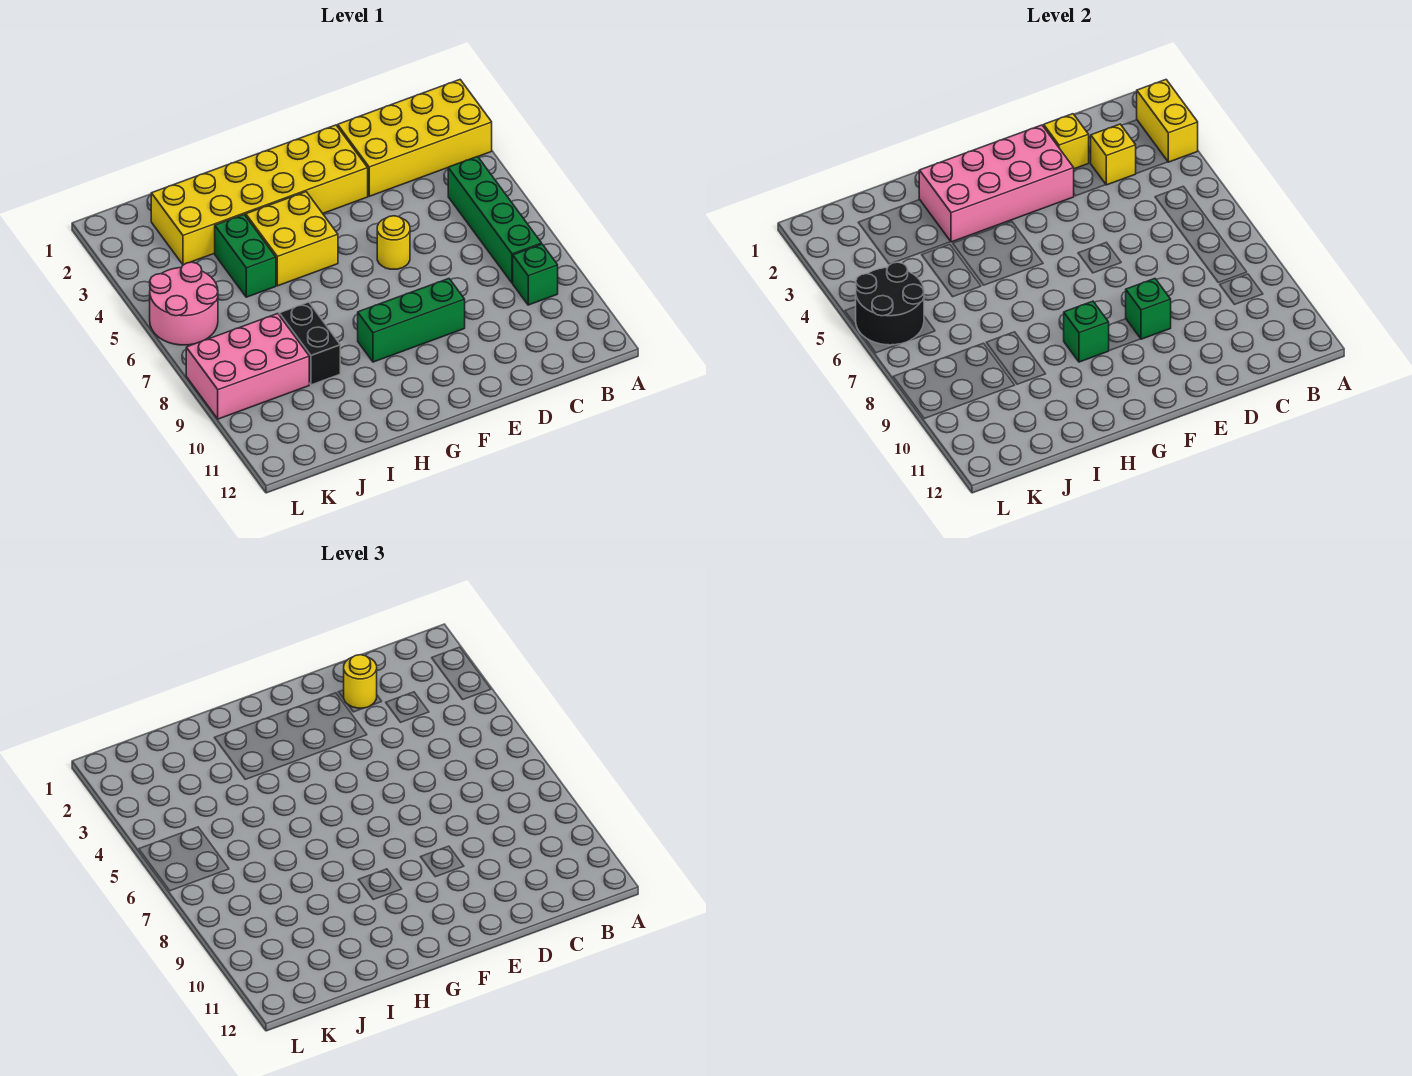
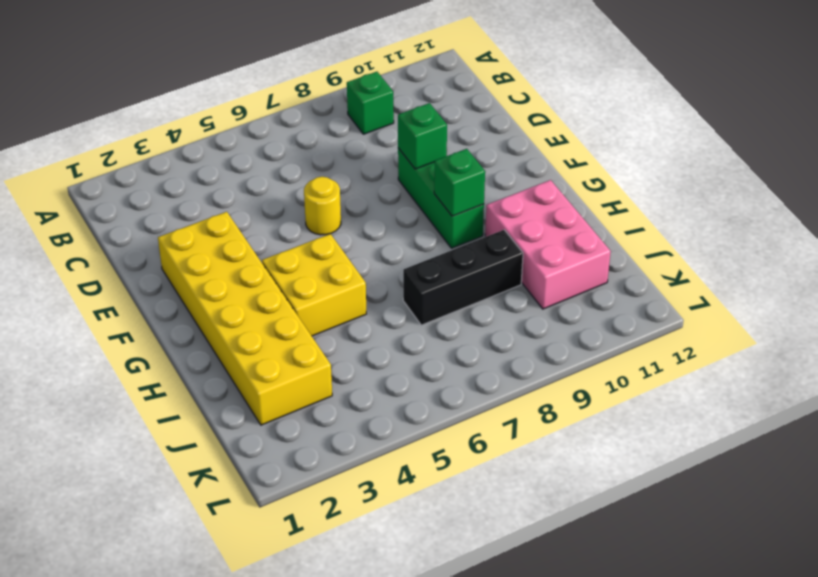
pink 2x3 brick [485,180,611,309] -> pink 2x3 brick moved to [186,314,309,419]
black 1x3 brick [403,230,523,325] -> black 1x2 brick [279,302,340,385]
none -> yellow 2x4 brick [337,80,492,196]
none -> green 1x4 brick [448,157,542,283]
none -> green 1x2 brick [215,215,276,297]

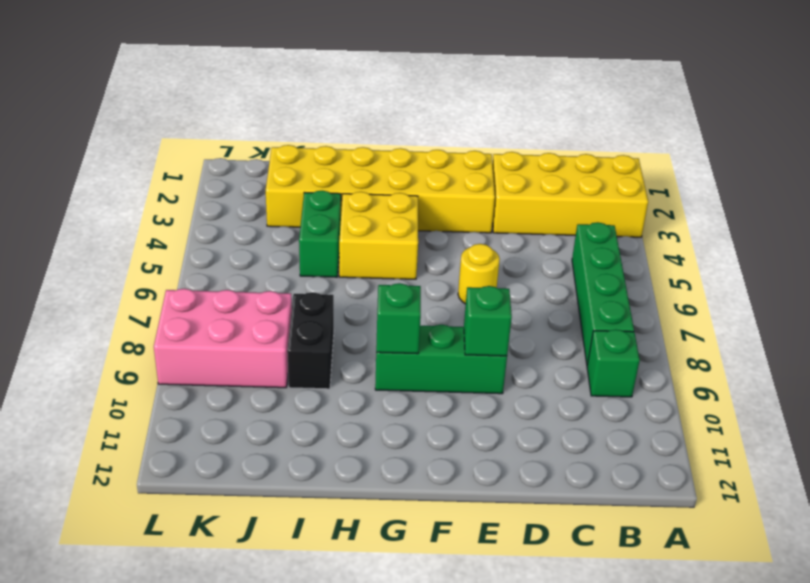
none -> pink 2x2 round brick [150,262,218,345]
none -> yellow 1x2 brick [1137,80,1198,162]
none -> yellow 1x1 brick [1091,124,1136,185]

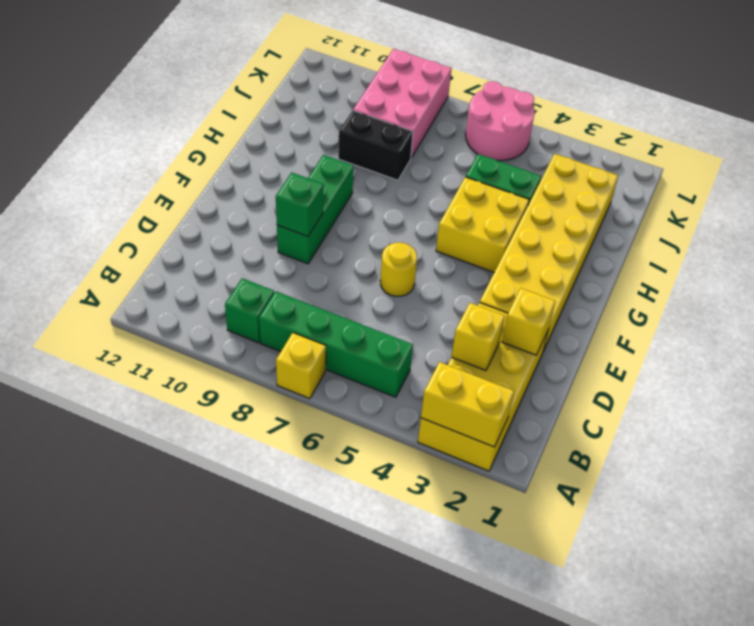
yellow 1x1 brick [276,333,326,399] -> none
none -> pink 2x4 brick [919,125,1074,242]
none -> green 1x1 brick [1064,301,1109,362]
none -> black 2x2 round brick [856,262,924,345]

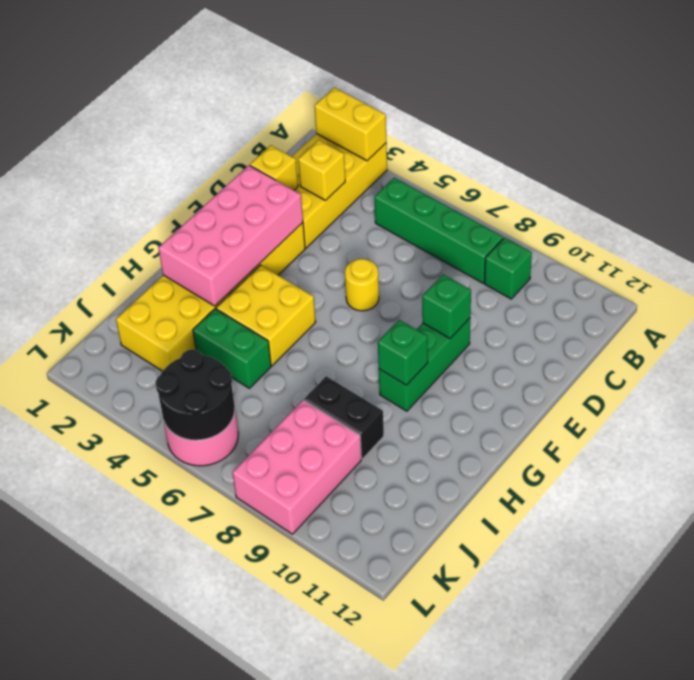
none -> yellow 1x1 round brick [344,655,377,708]

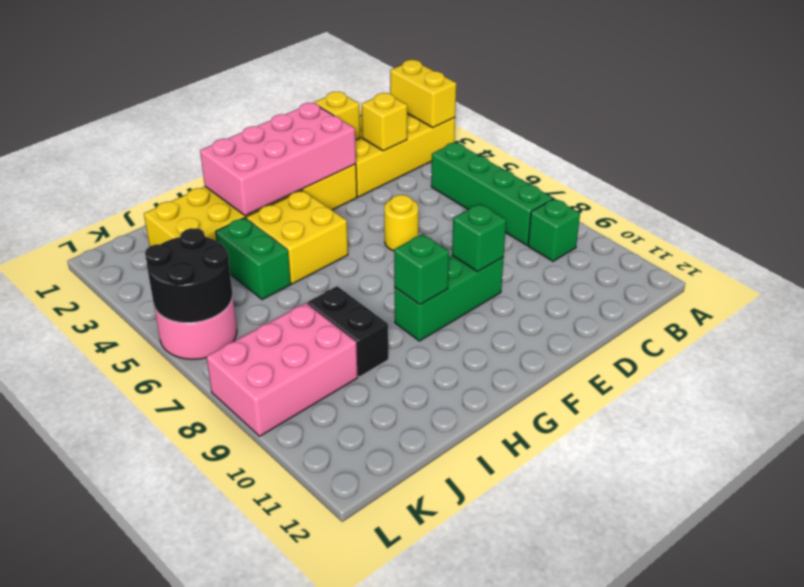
none -> yellow 1x1 round brick [344,655,377,708]

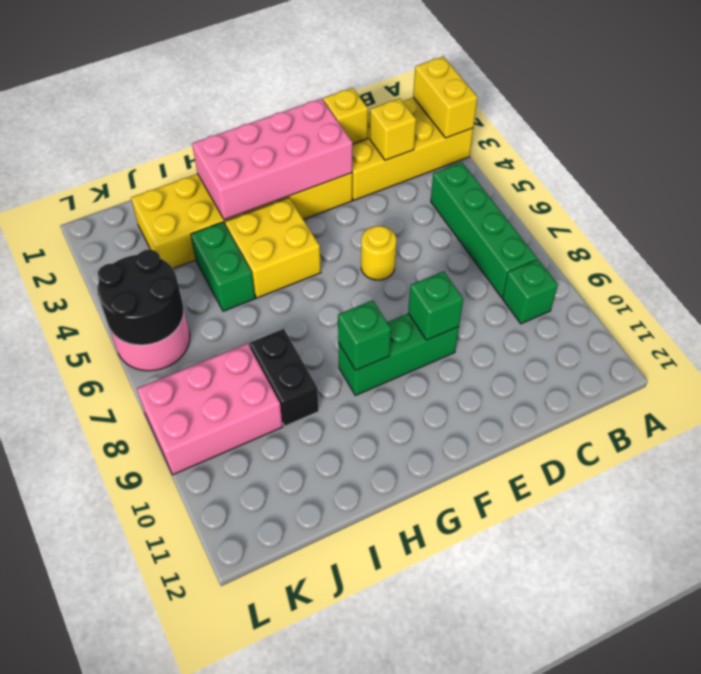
none -> yellow 1x1 round brick [344,655,377,708]

